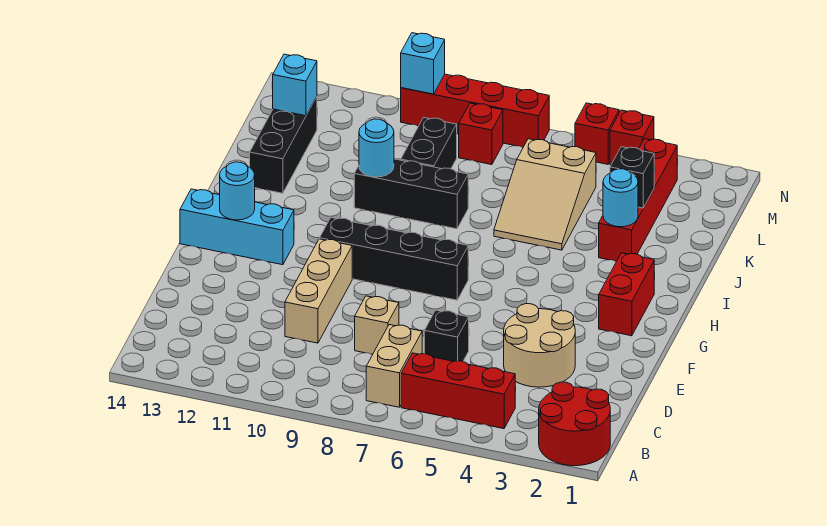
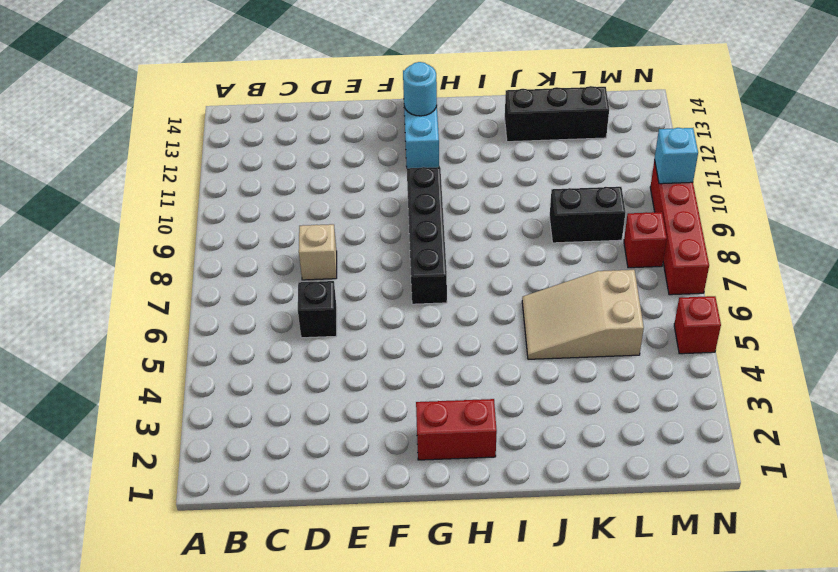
none -> red 2x2 round brick [539,382,610,466]
none -> red 1x3 brick [401,353,515,429]
none -> tan 1x2 brick [366,325,422,407]

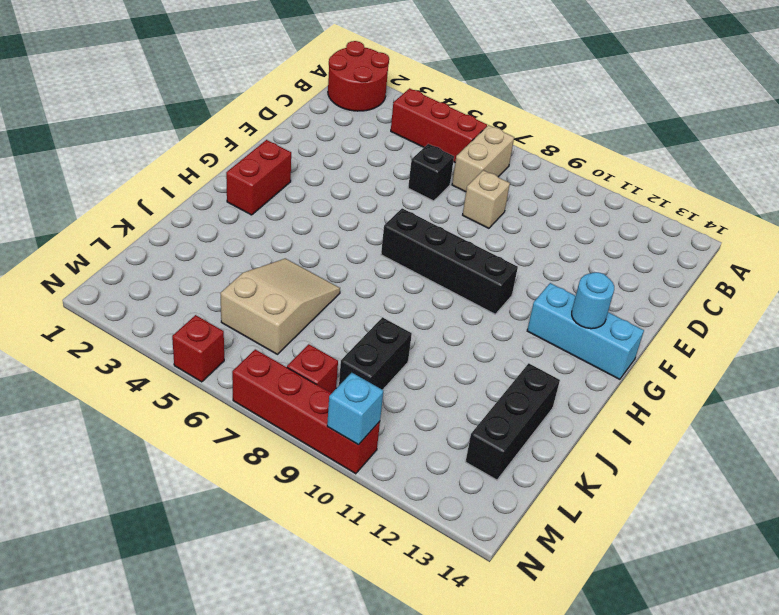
none -> tan 2x2 round brick [504,304,575,387]
none -> tan 1x3 brick [285,239,352,343]
none -> red 1x4 brick [599,139,677,261]

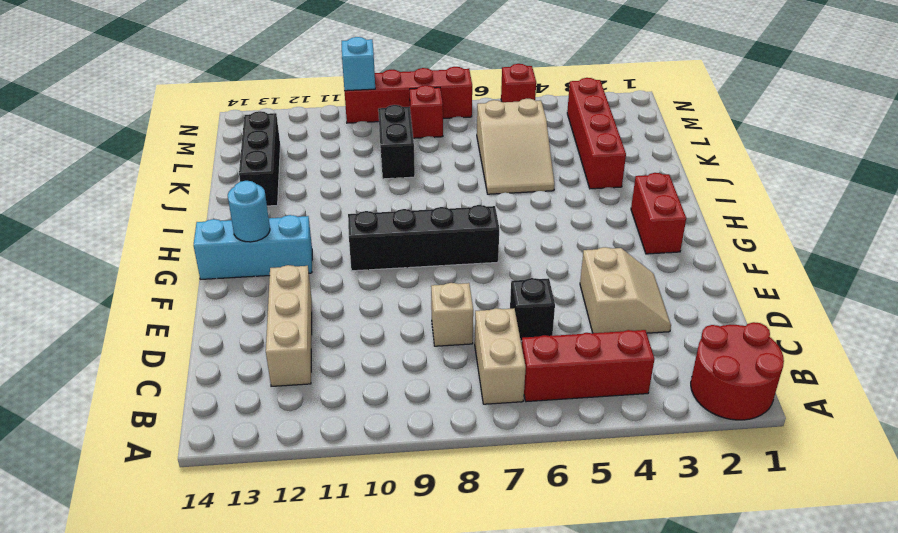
tan 1x3 brick [266,265,312,386] -> tan 1x3 brick moved to [285,239,352,343]
tan 2x2 slope [580,247,671,333] -> tan 2x2 round brick [504,304,575,387]
none -> black 1x3 brick [354,159,468,229]
none -> red 1x1 brick [610,110,654,165]
none -> cyan 1x1 round brick [603,169,638,227]

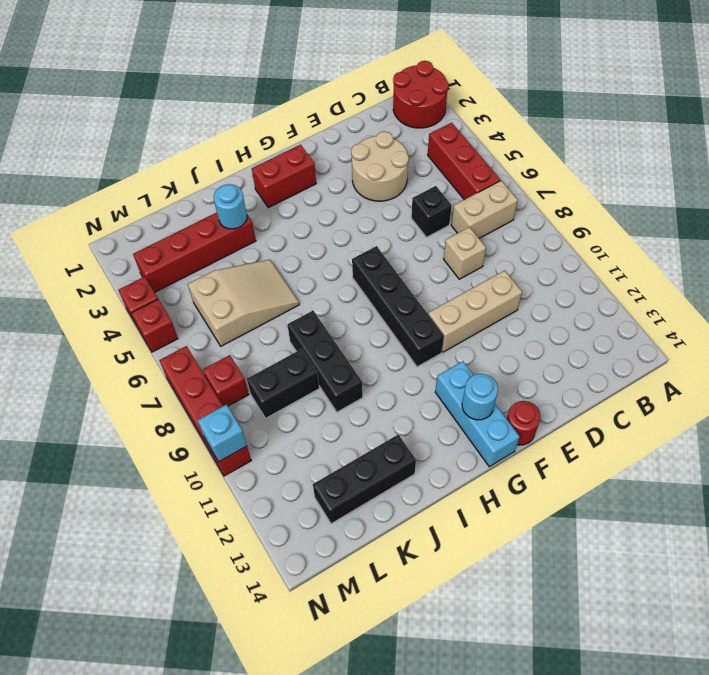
red 1x1 round brick [507,401,541,445] -> none
none -> cyan 1x1 round brick [359,119,394,177]
none -> black 1x1 brick [610,147,654,208]
none -> cyan 1x1 brick [272,54,317,116]

